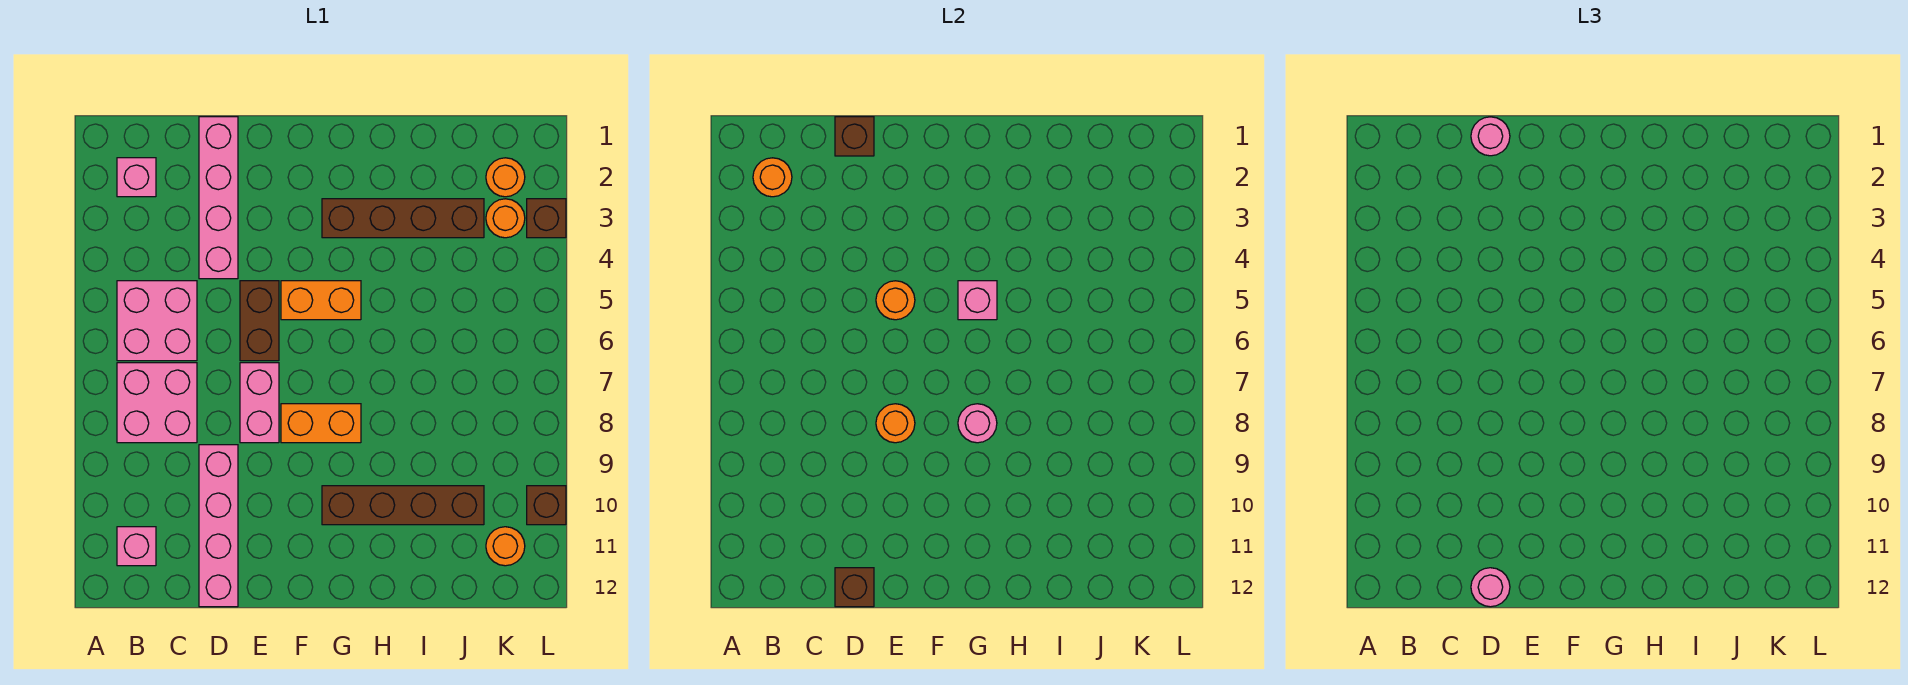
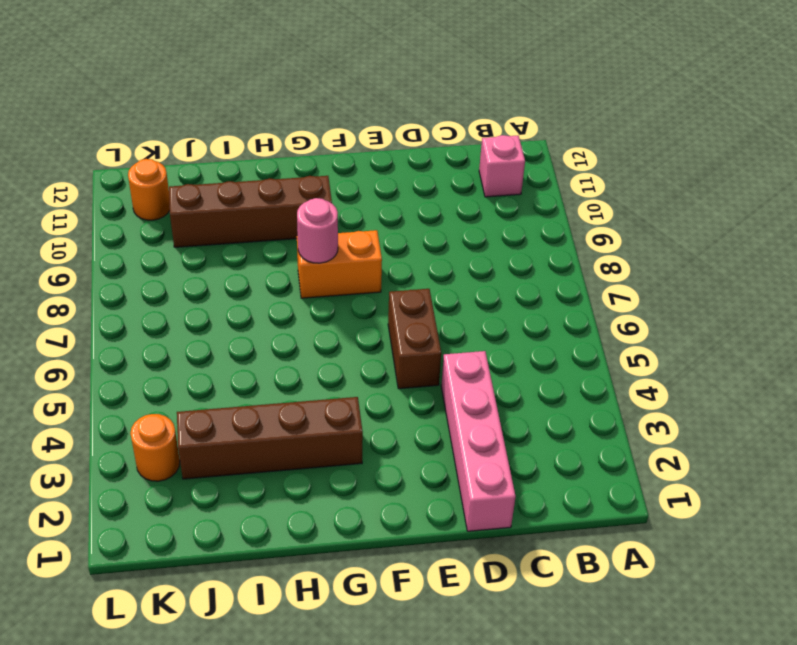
none -> pink 1x1 brick [117,158,156,197]
none -> pink 2x2 brick [117,281,197,361]
none -> pink 2x2 brick [117,363,197,443]

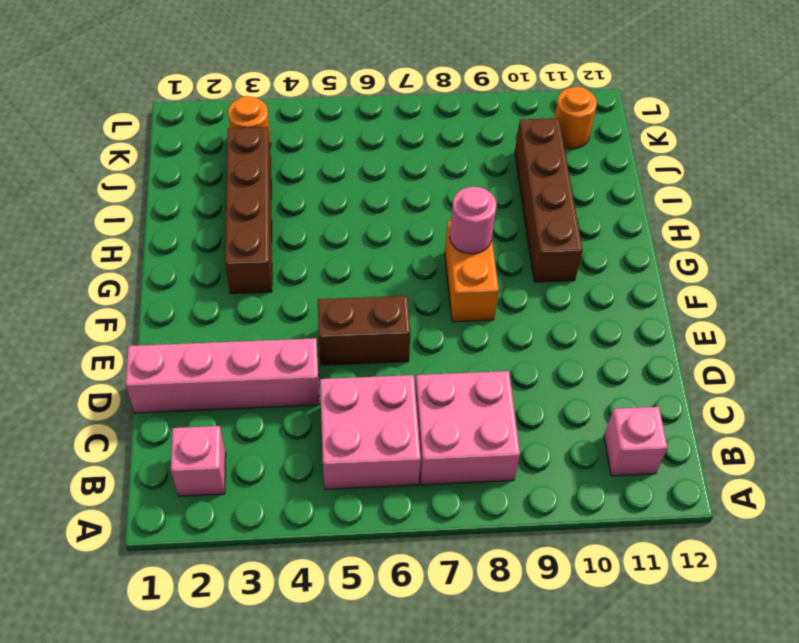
none -> pink 1x4 brick [199,445,238,607]
none -> pink 1x2 brick [240,363,279,443]
none -> orange 1x2 brick [281,281,361,320]

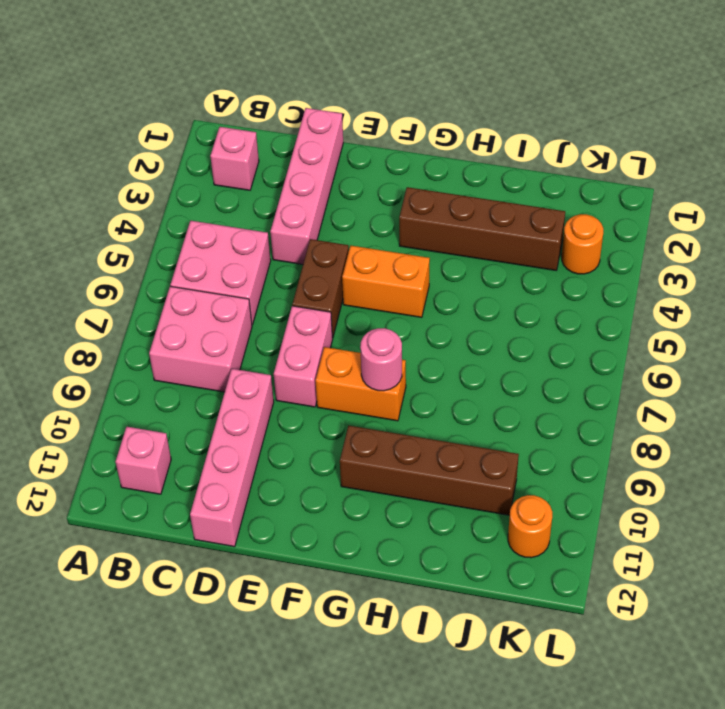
none -> orange 1x1 round brick [486,158,525,197]
none -> brown 1x1 brick [527,199,566,238]
none -> brown 1x1 brick [527,486,566,525]

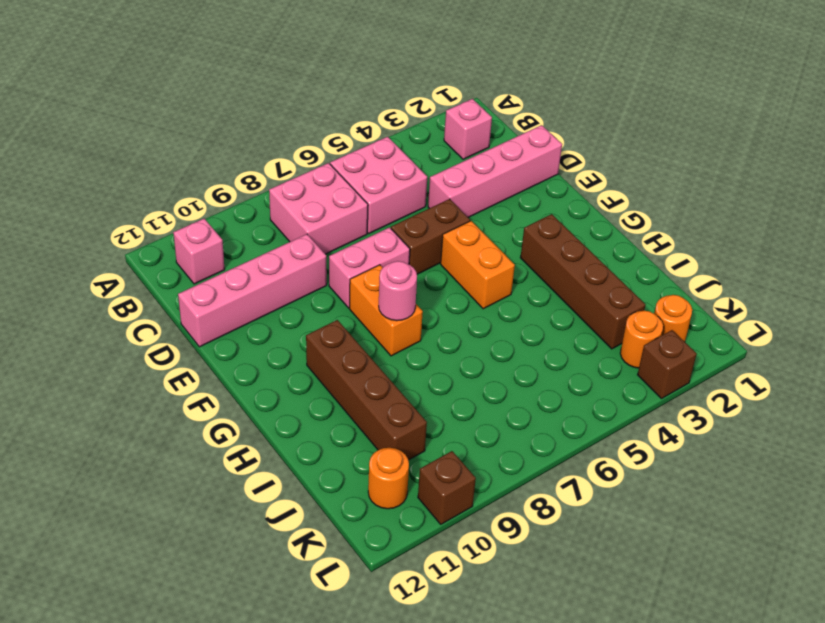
none -> orange 1x1 round brick [753,158,792,197]
none -> brown 1x1 brick [835,117,874,156]
none -> brown 1x1 brick [835,568,874,607]

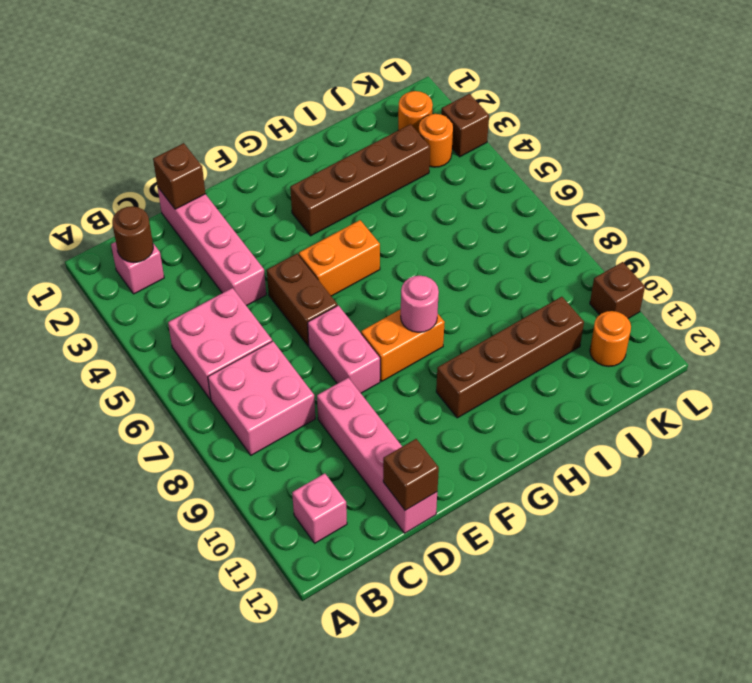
brown 1x1 round brick [112,206,153,263] -> orange 1x1 round brick [753,158,792,197]
none -> orange 1x1 round brick [876,281,915,320]
none -> orange 1x1 round brick [876,404,915,443]
none -> pink 1x1 brick [958,281,997,320]

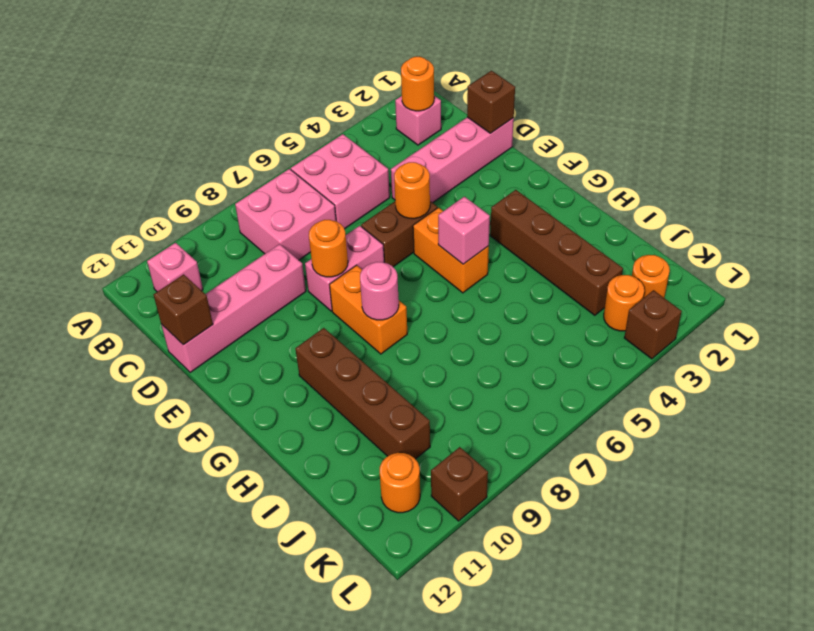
none -> pink 1x1 round brick [1471,117,1510,156]
none -> pink 1x1 round brick [1471,568,1510,607]

